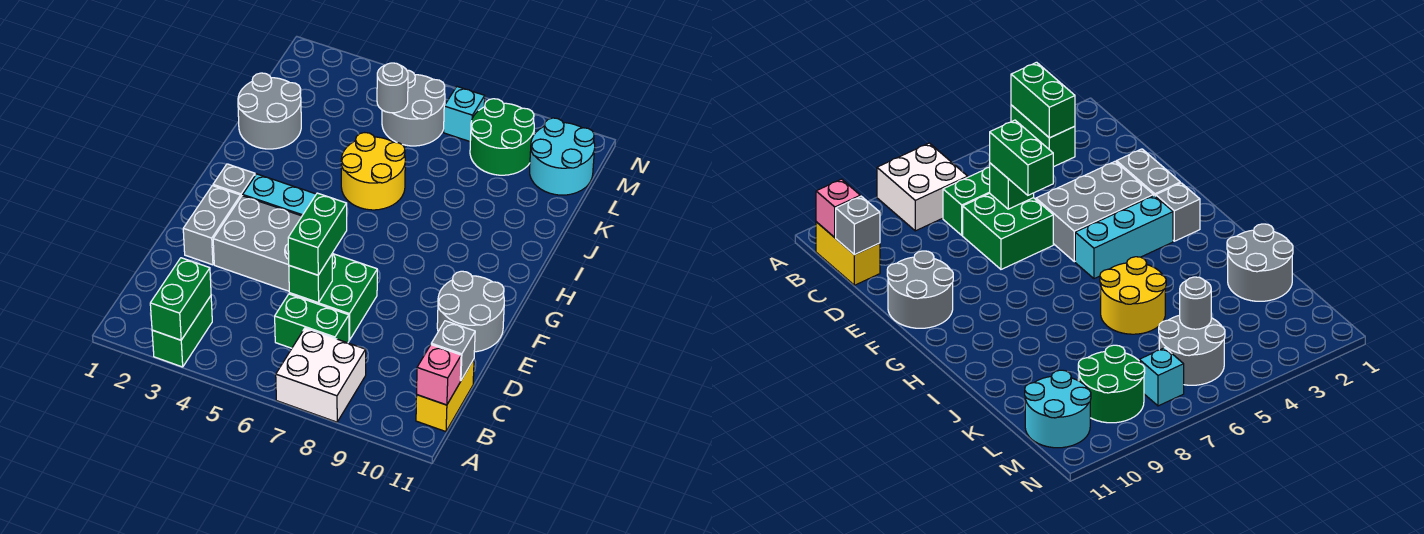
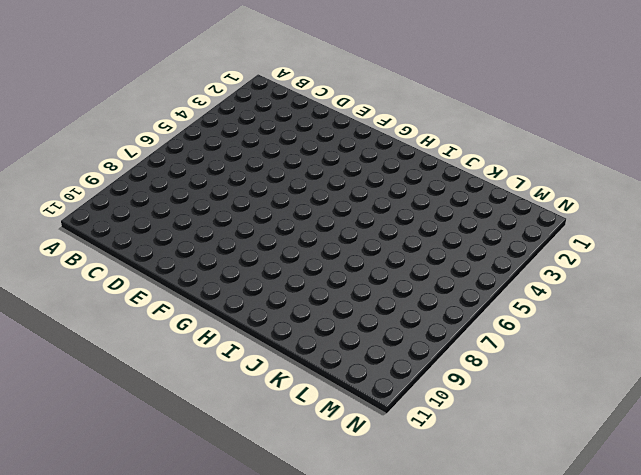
none -> green 1x2 brick [152,296,212,367]
none -> white 2x2 brick [276,328,366,422]
none -> yellow 1x2 brick [416,359,474,432]

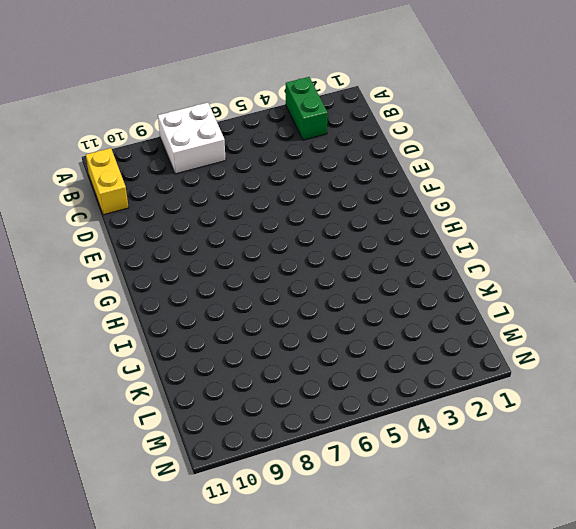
none -> green 1x2 brick [275,294,349,348]
none -> green 2x2 brick [289,254,377,340]
none -> grey 1x2 brick [183,186,241,265]

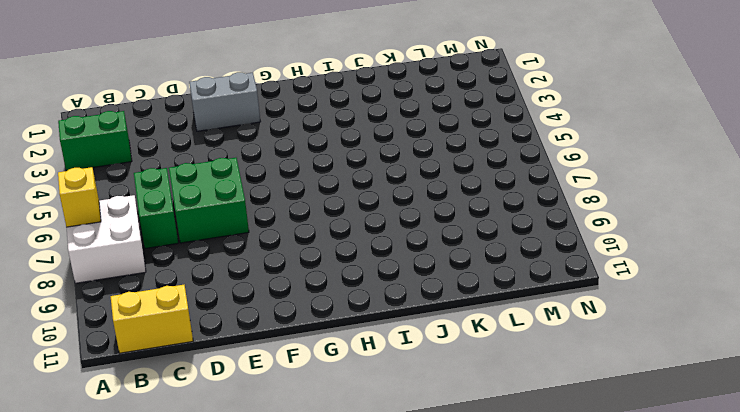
yellow 1x1 brick [58,167,101,227] -> none
none -> grey 2x3 brick [213,196,302,291]
none -> grey 2x2 round brick [437,271,504,352]
none -> grey 1x1 brick [213,164,255,196]

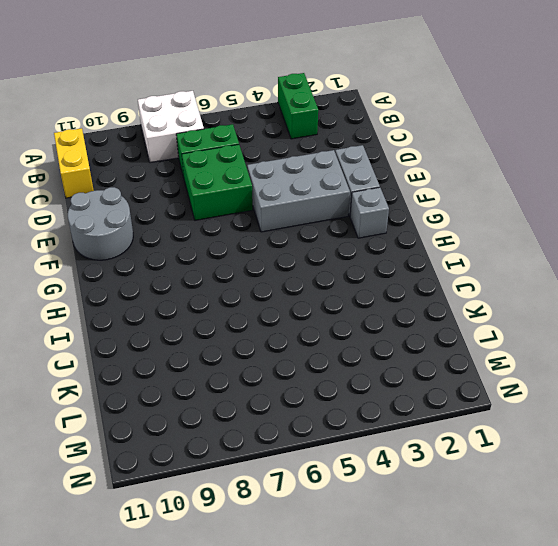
none -> cyan 1x3 brick [243,174,316,216]
none -> yellow 2x2 round brick [341,133,405,210]
none -> grey 2x2 round brick [238,73,301,149]

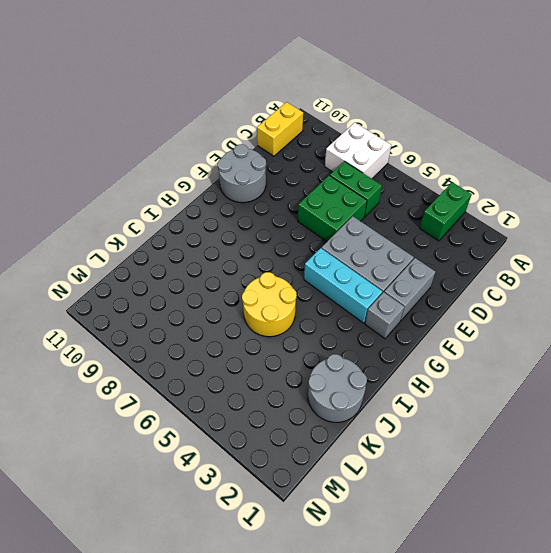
none -> grey 2x2 round brick [382,70,445,146]
none -> green 2x2 round brick [470,99,534,175]
none -> cyan 2x2 round brick [530,118,595,195]

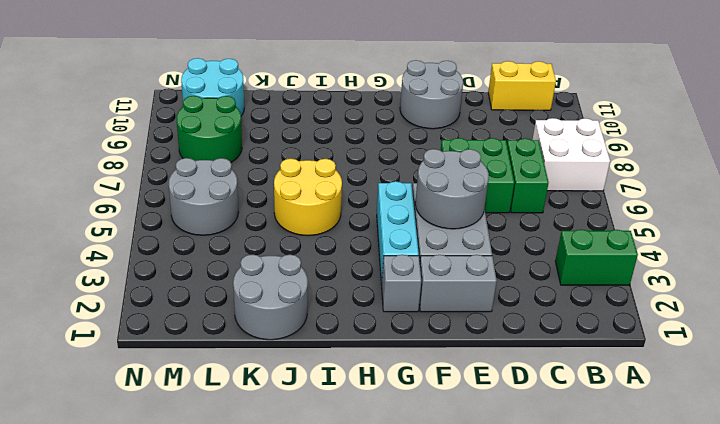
grey 2x2 round brick [415,149,489,229] -> none
none -> cyan 1x1 brick [444,87,485,141]
none -> green 1x2 brick [150,258,211,340]
none -> pink 1x1 brick [417,345,461,405]

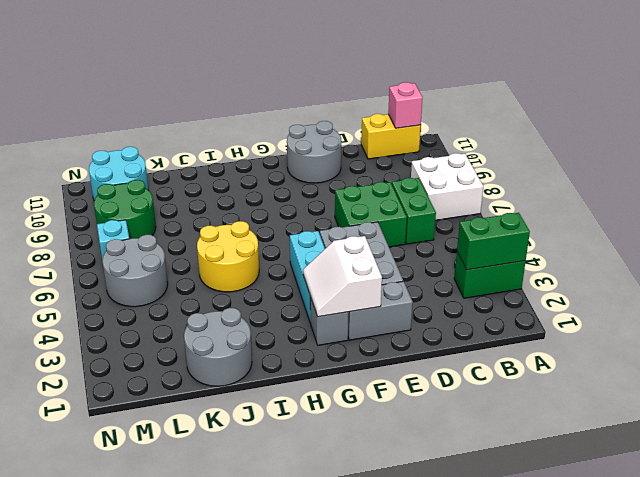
white 2x2 slope [303,236,382,317] -> none
none -> grey 1x1 brick [431,321,475,381]
none -> green 1x1 brick [289,255,332,303]
none -> grey 1x1 round brick [377,63,408,113]

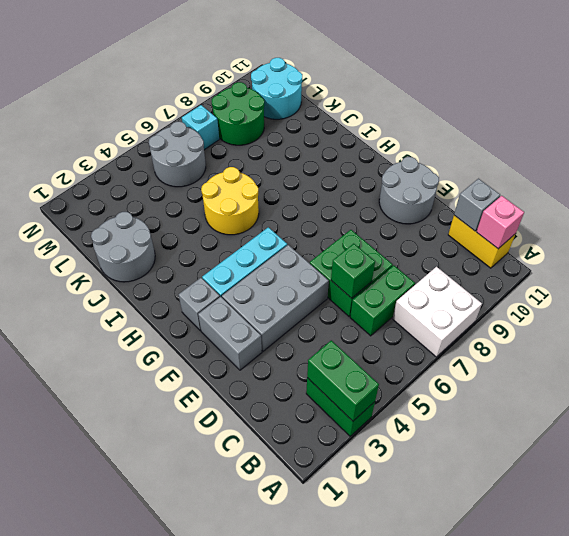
none -> grey 1x1 round brick [377,63,408,113]
none -> green 1x2 brick [288,193,347,275]

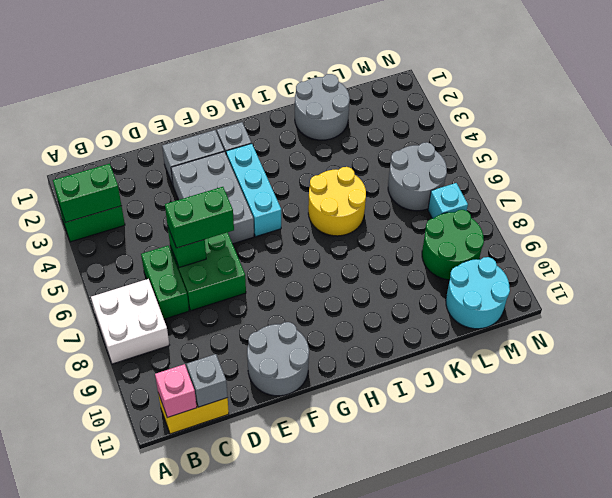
none -> grey 1x1 round brick [377,63,408,113]

